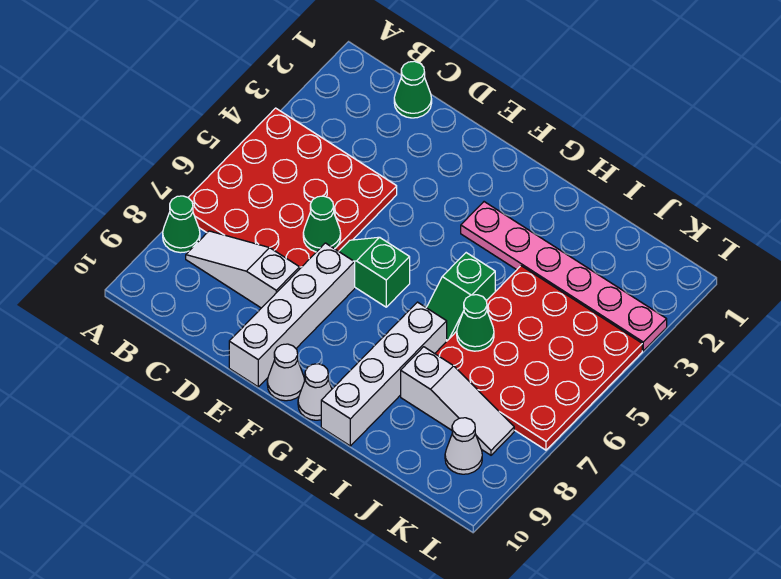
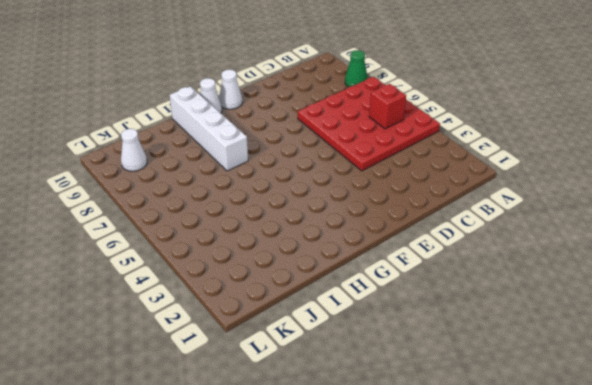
red 1x1 brick [369,84,406,129] -> none
none -> white 1x3 slope [186,231,300,308]
none -> green 1x1 cone [394,61,432,118]
none -> green 1x2 slope [339,237,410,307]

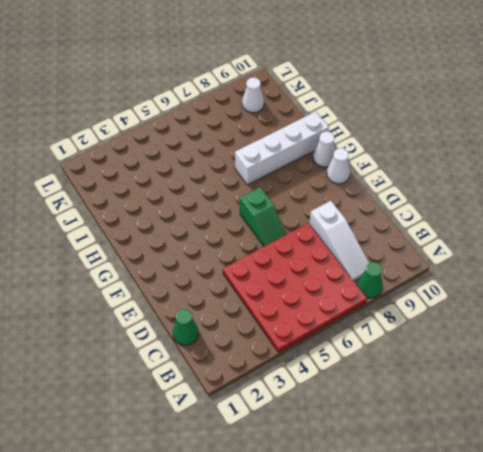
none -> white 1x4 brick [229,243,355,387]
none -> pink 1x6 plate [461,202,667,351]
none -> green 1x2 slope [426,253,495,341]

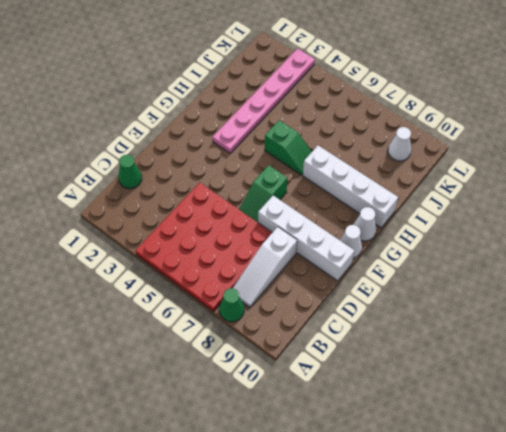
none -> red 4x4 plate [435,266,642,450]
none -> white 1x3 slope [401,347,514,455]
none -> green 1x1 cone [303,196,341,252]

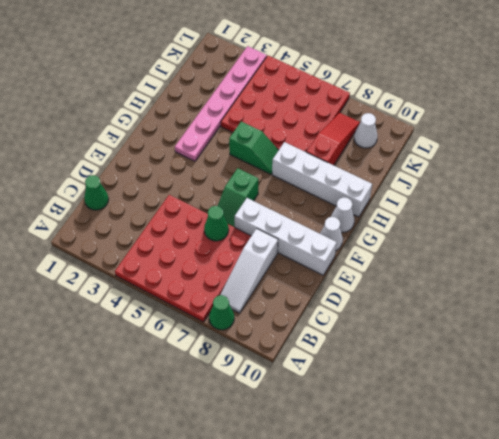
red 1x3 slope [307,113,360,165] -> white 1x3 slope [401,347,514,455]
none -> green 1x1 cone [457,295,494,351]

